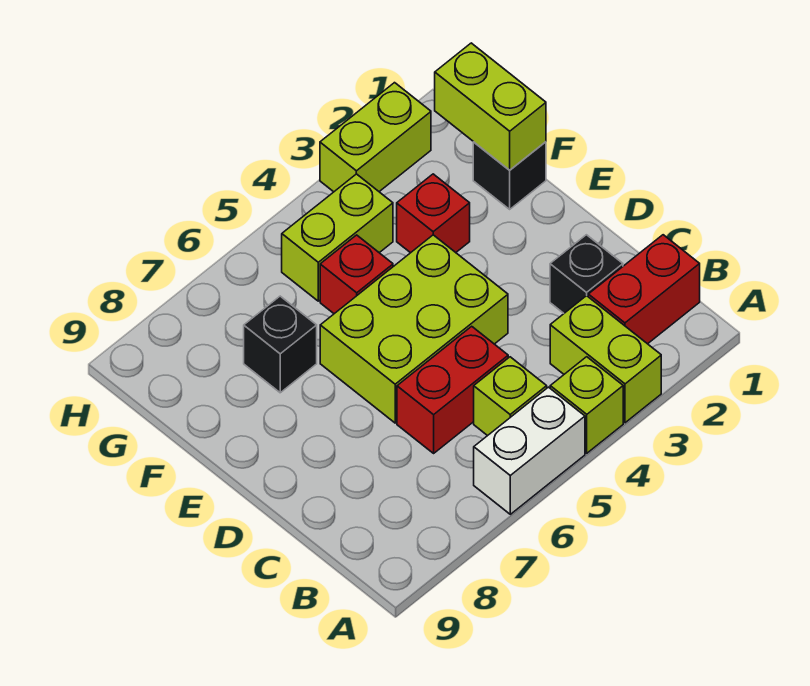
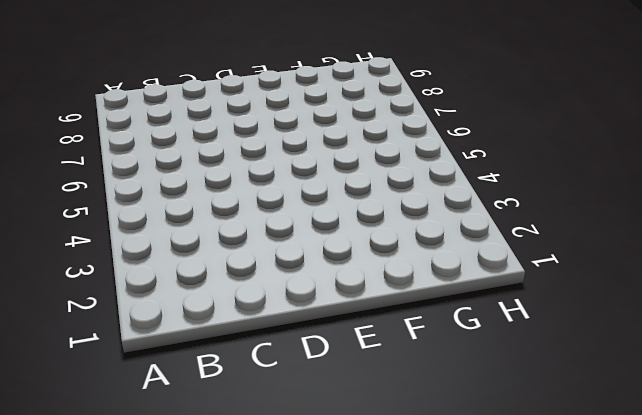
none -> lime 1x2 brick [550,296,661,423]
none -> lime 1x1 brick [550,357,623,453]
none -> white 1x2 brick [474,387,585,514]

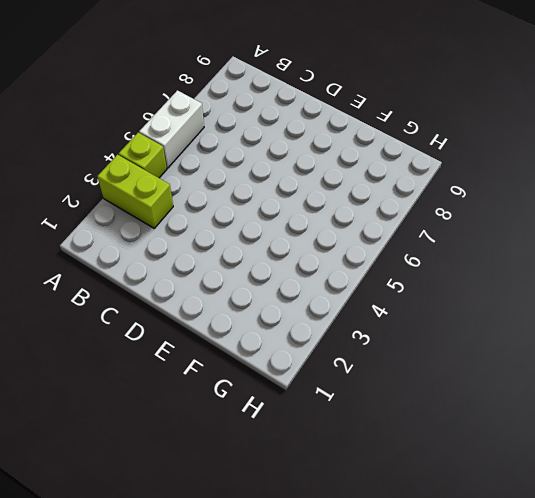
none -> red 1x2 brick [588,235,700,344]
none -> lime 1x1 brick [474,357,547,436]
none -> black 1x1 brick [550,235,623,313]

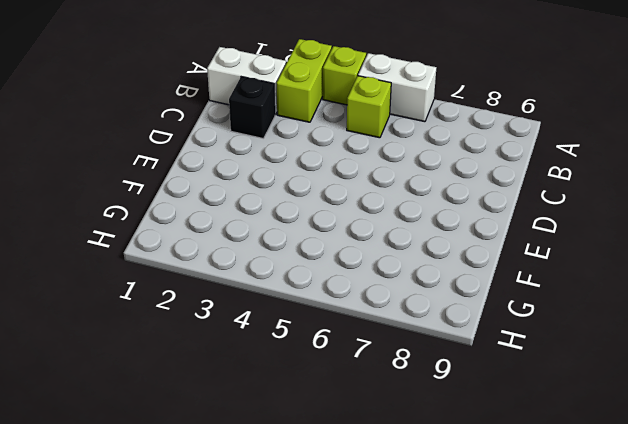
white 1x2 brick [207,47,286,115] -> red 1x2 brick [588,235,700,344]
none -> red 1x2 brick [397,326,508,453]
none -> lime 2x3 brick [320,235,508,423]
none -> black 1x1 brick [473,142,546,209]

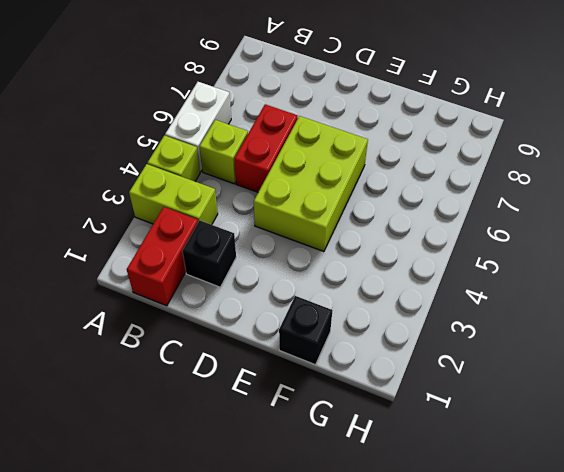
none -> red 1x1 brick [397,174,470,253]
none -> red 1x1 brick [320,235,393,314]
none -> black 1x1 brick [244,296,317,393]

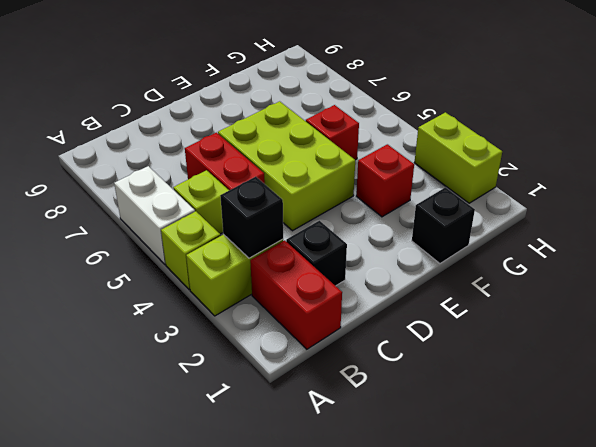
black 1x1 brick [220,177,283,258] -> black 1x1 brick moved to [244,296,317,393]
none -> lime 1x2 brick [282,174,393,301]
none -> lime 1x2 brick [435,43,546,170]

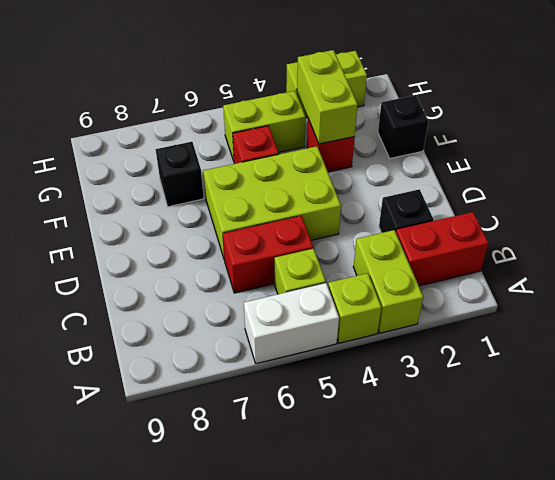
lime 1x2 brick [297,50,358,144] -> lime 1x2 brick moved to [435,43,546,170]

